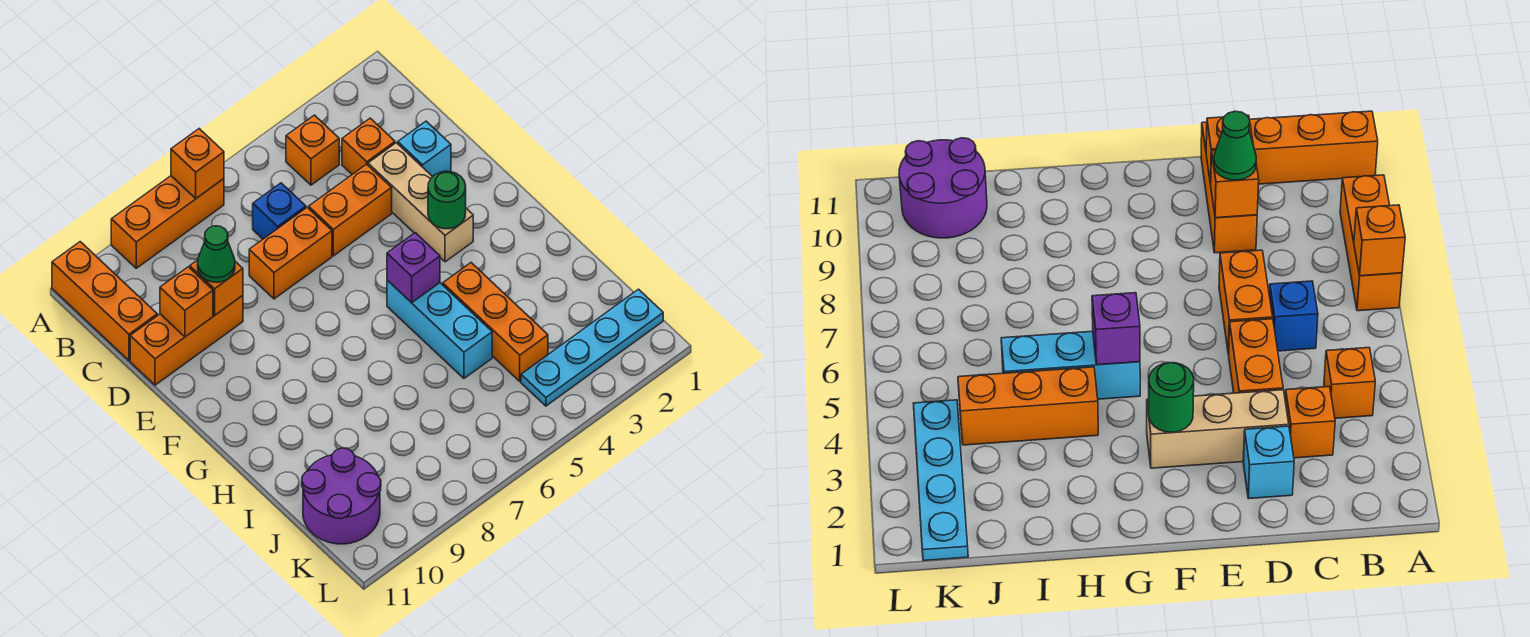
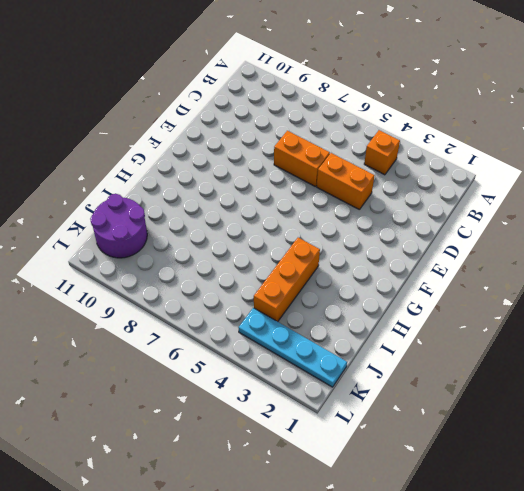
none -> orange 1x3 brick [111,176,224,268]
none -> orange 1x3 brick [52,242,157,361]
none -> orange 1x1 brick [342,118,395,174]

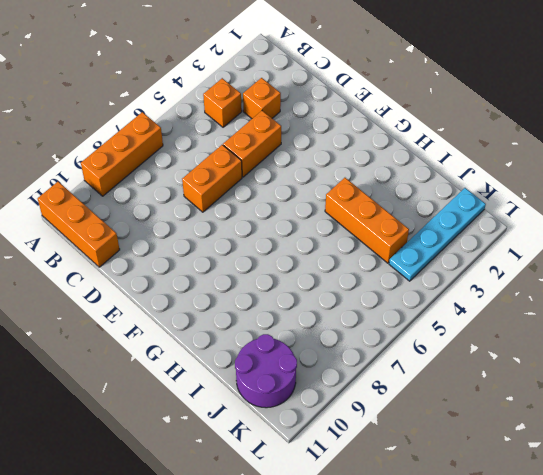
none -> blue 1x1 brick [253,183,306,239]
none -> cyan 1x1 brick [398,121,451,177]
none -> tan 1x3 brick [368,143,473,262]

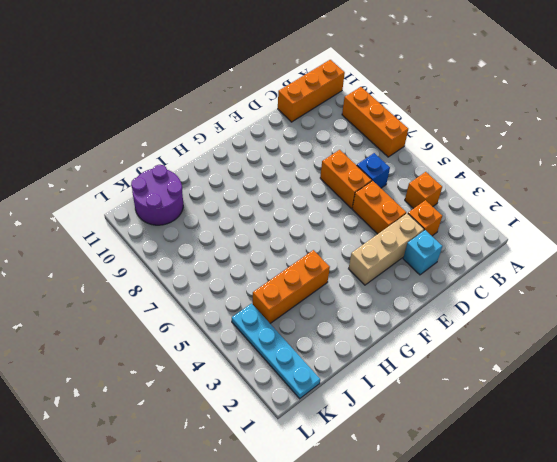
none -> orange 1x3 brick [130,295,243,385]
none -> cyan 1x3 brick [387,280,492,378]
none -> orange 1x1 brick [171,129,224,198]

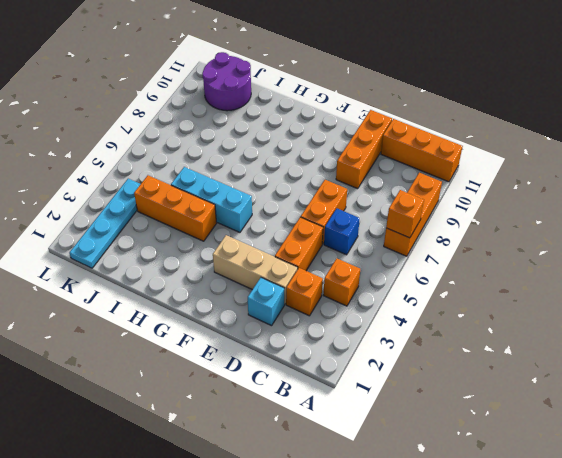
none -> orange 1x1 brick [190,260,243,315]
none -> orange 1x1 brick [160,267,213,337]
none -> green 1x1 round brick [428,171,466,229]

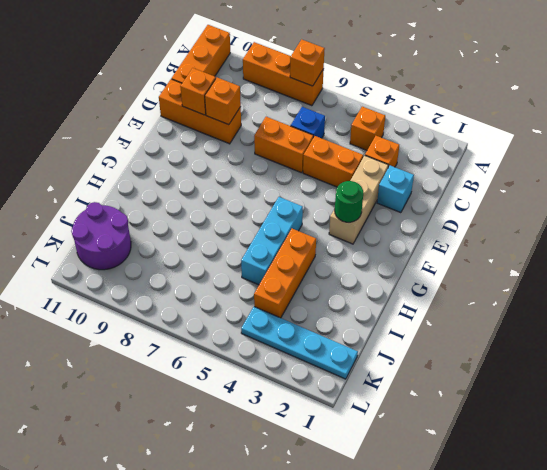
none -> purple 1x1 brick [387,233,440,303]
none -> green 1x1 cone [198,226,235,282]

